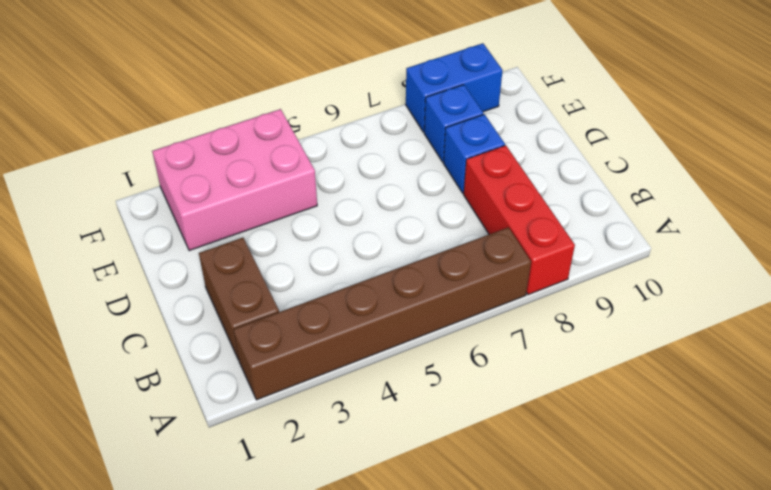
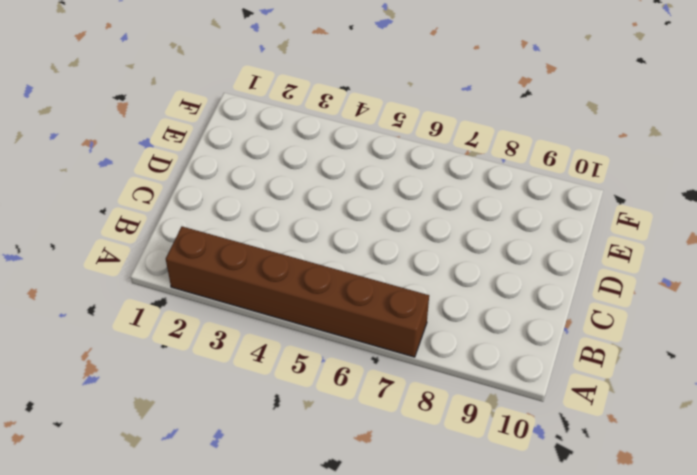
none -> red 1x3 brick [464,145,575,295]
none -> brown 1x2 brick [199,238,279,360]

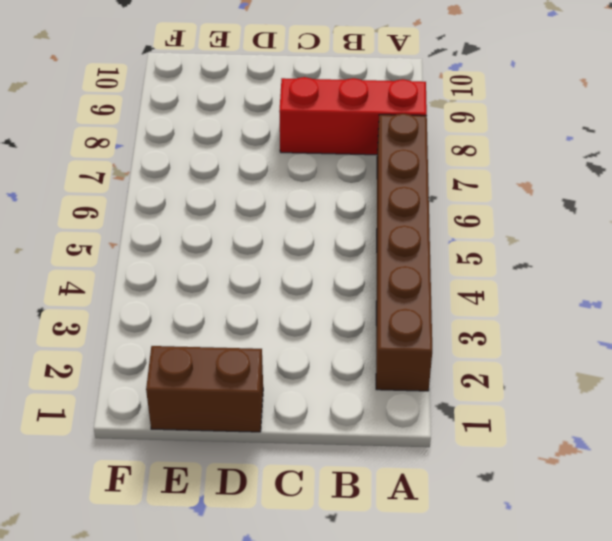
brown 1x2 brick [146,346,263,432] -> brown 1x2 brick moved to [199,238,279,360]
none -> blue 1x1 brick [444,114,505,193]
none -> pink 2x3 brick [152,109,317,251]

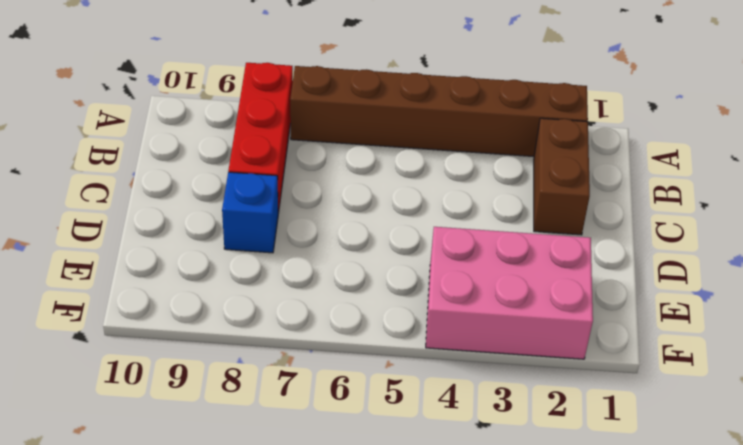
none -> blue 1x1 brick [424,85,483,162]
none -> blue 1x2 brick [406,43,503,132]

